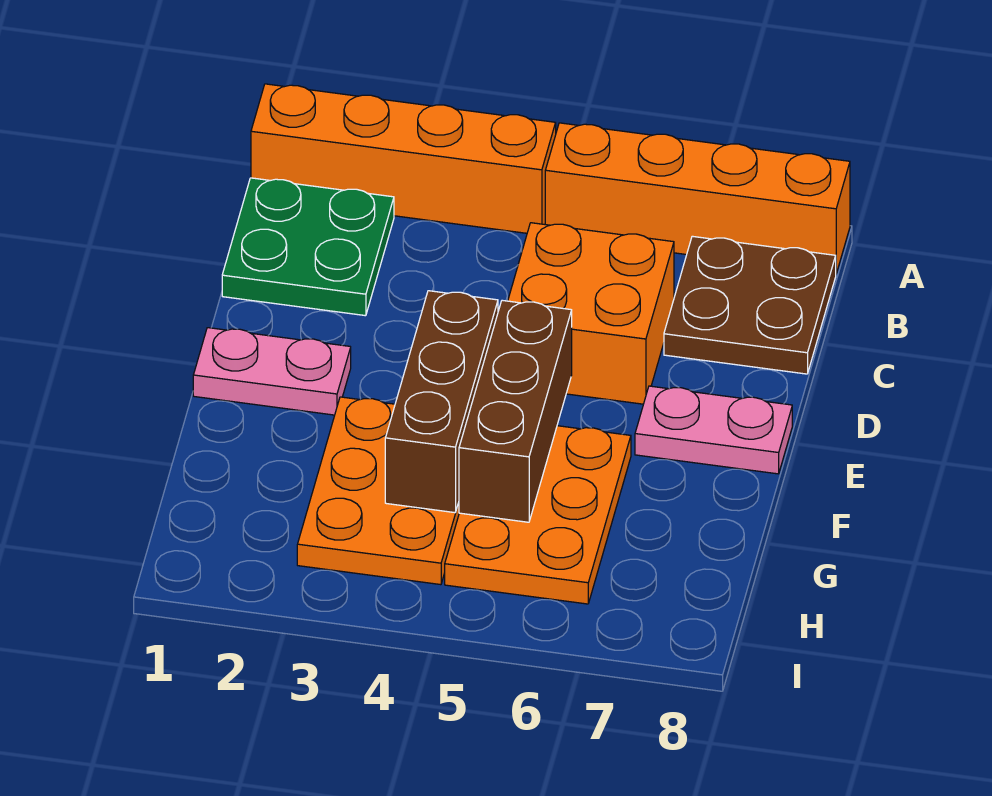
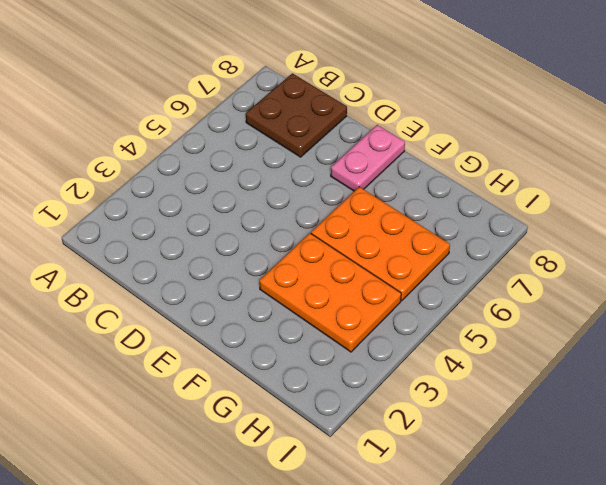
none -> orange 1x4 brick [251,84,556,233]
none -> orange 1x4 brick [545,123,850,273]

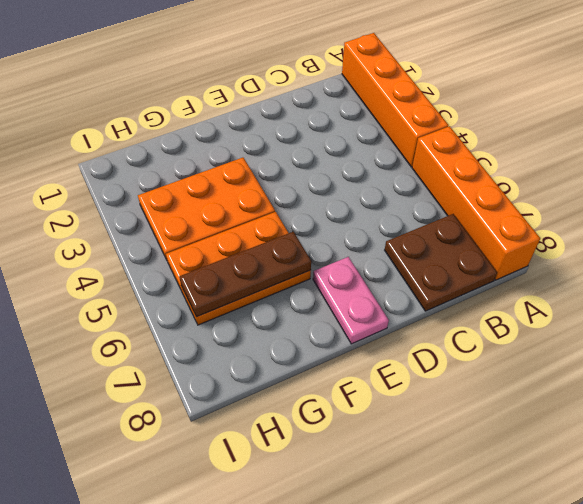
brown 1x3 plate [179,232,311,317] -> none
none -> green 2x2 plate [222,178,394,316]
none -> orange 2x2 brick [508,223,674,404]

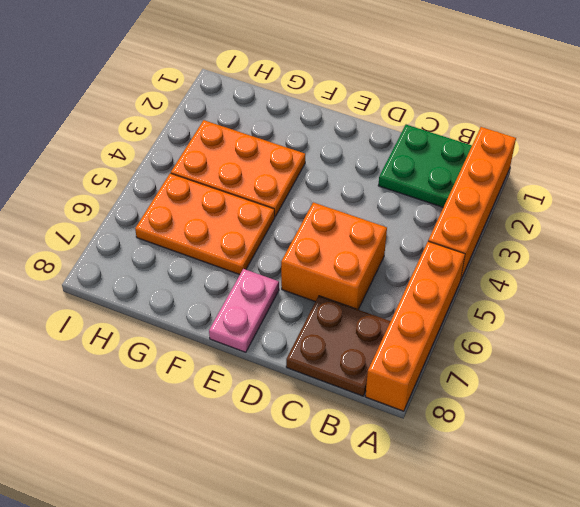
none -> pink 1x2 plate [193,328,351,415]
none -> brown 1x3 brick [385,291,498,513]

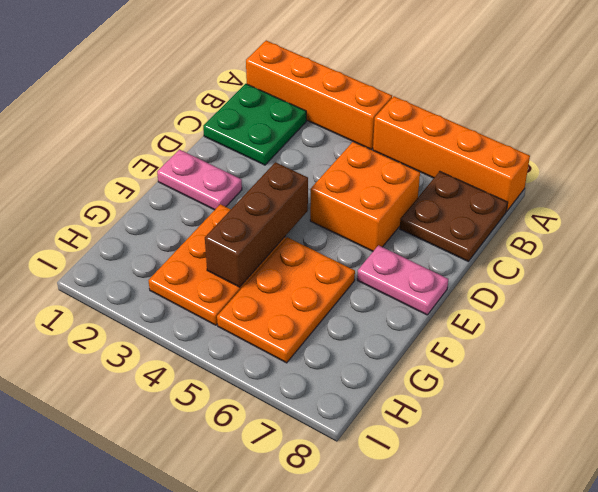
none -> brown 1x3 brick [459,300,572,522]

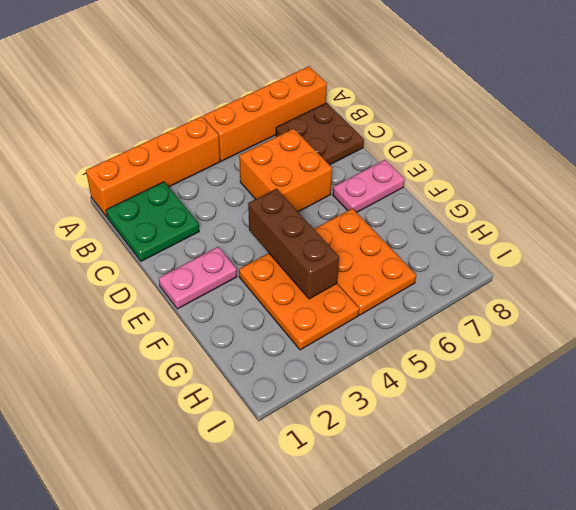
none -> brown 1x3 brick [459,300,572,522]

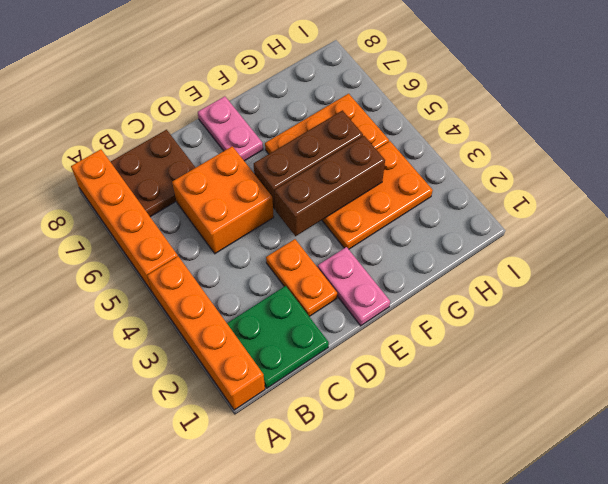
orange 1x2 plate [266,239,337,316] -> none

